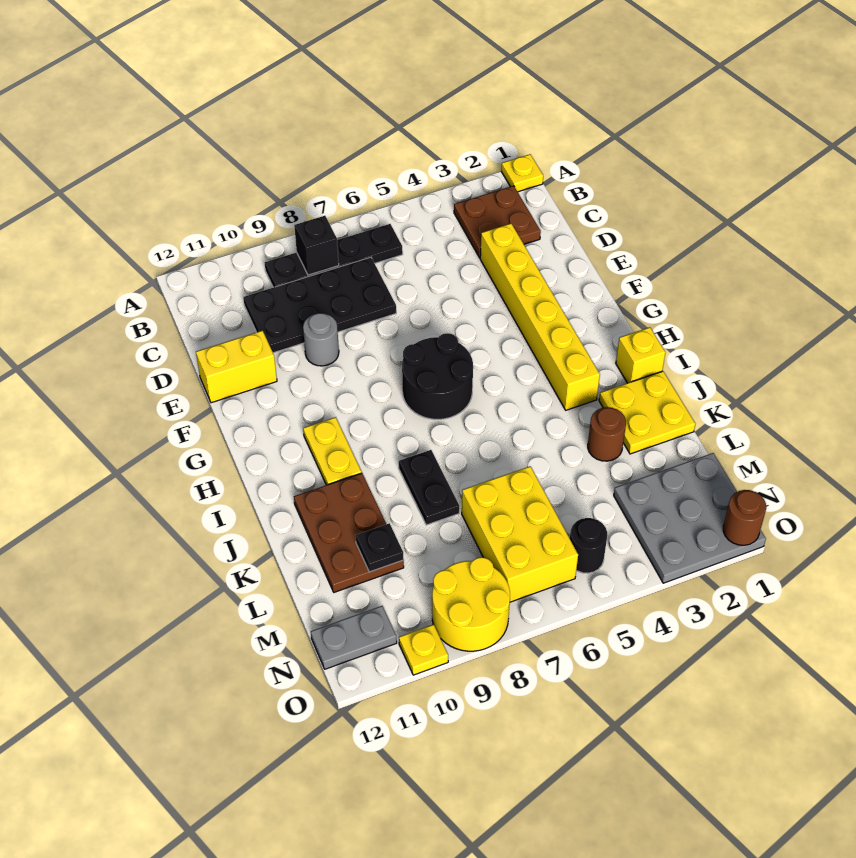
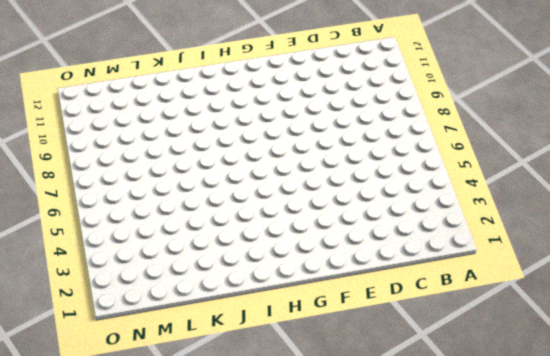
none -> yellow 1x1 plate [501,154,543,192]
none -> brown 2x2 plate [454,186,541,258]
none -> black 1x4 plate [265,224,403,288]

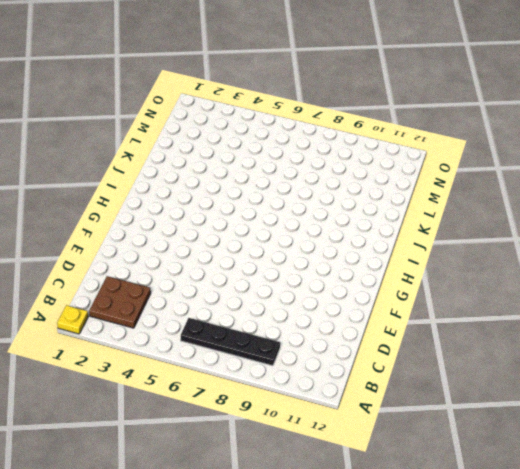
none -> black 2x4 plate [243,257,396,353]
none -> yellow 1x6 brick [480,223,600,410]
none -> grey 1x1 round brick [303,313,339,366]

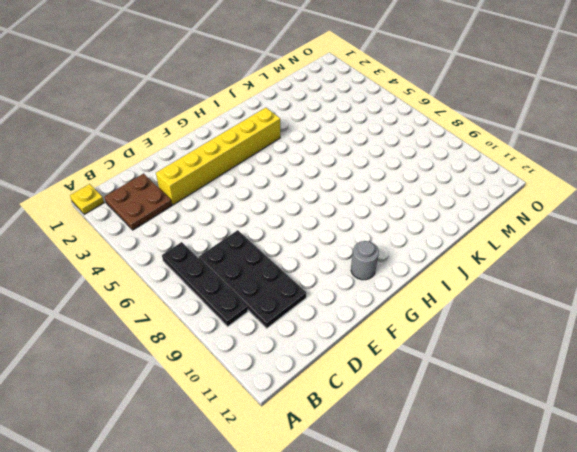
grey 1x1 round brick [351,241,379,280] -> grey 1x1 round brick moved to [303,313,339,366]
none -> yellow 1x2 brick [196,331,277,403]
none -> black 2x2 round brick [402,333,473,419]
none -> yellow 1x2 plate [303,417,362,485]

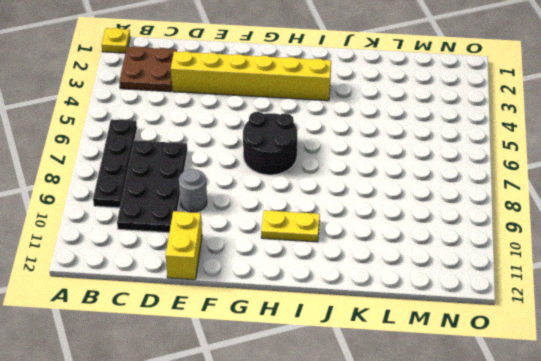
none -> yellow 1x1 brick [616,327,665,383]
none -> yellow 2x2 plate [599,371,695,454]
none -> black 1x2 plate [399,450,459,525]

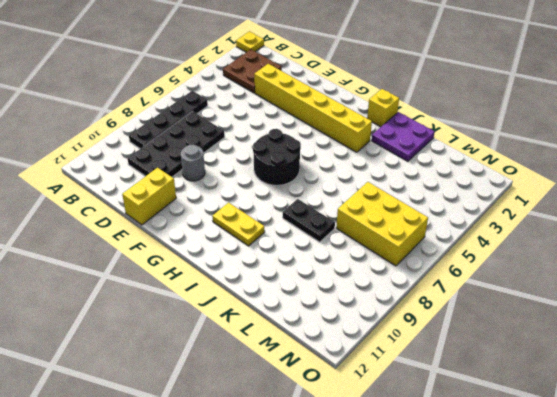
purple 2x2 plate [372,112,435,161] -> yellow 2x2 plate [599,371,695,454]
none -> brown 2x3 plate [294,473,404,592]
none -> brown 1x1 round brick [588,407,626,461]
none -> grey 3x3 plate [614,453,766,583]

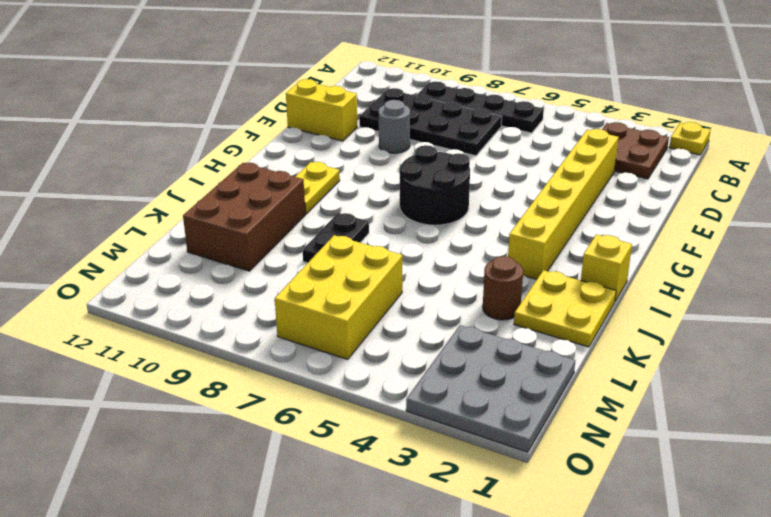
brown 2x3 brick [183,163,305,271] -> brown 2x3 plate [294,473,404,592]
none -> black 1x1 round brick [570,518,607,573]
none -> yellow 2x2 round brick [432,557,510,651]
none -> grey 1x2 plate [311,606,397,669]

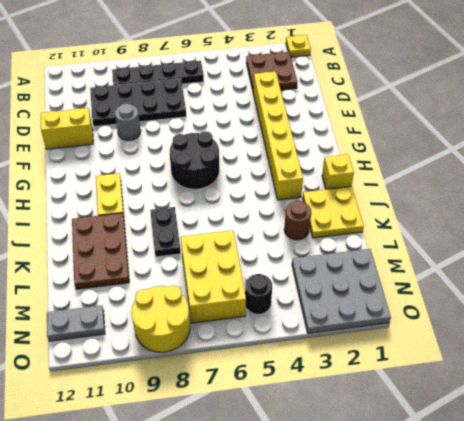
none -> yellow 1x1 plate [399,624,448,675]
none -> black 1x1 brick [294,216,339,275]
none -> black 1x1 plate [356,523,404,572]

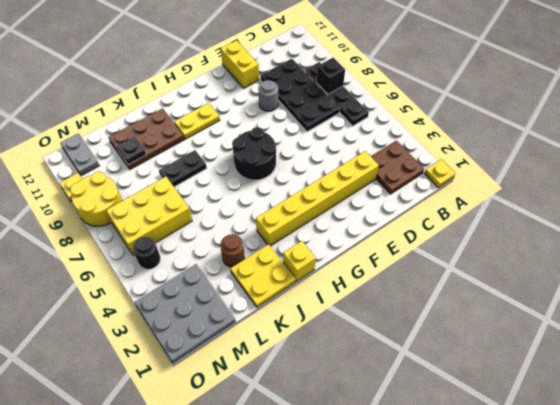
none -> brown 1x1 round brick [723,490,766,545]

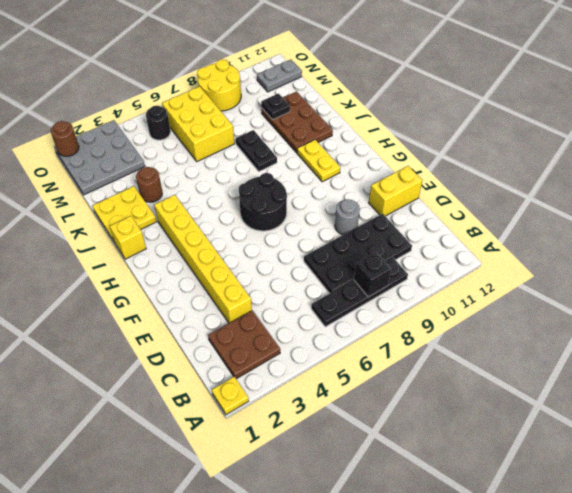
none -> yellow 1x1 plate [399,624,448,675]

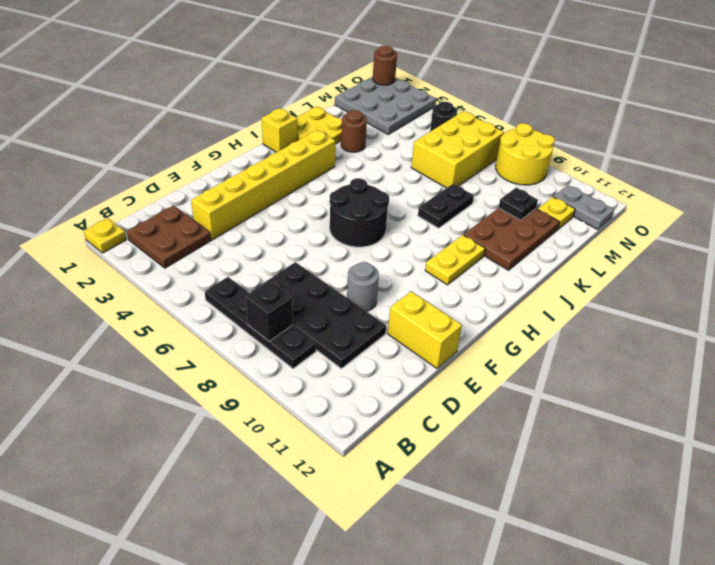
yellow 1x1 plate [538,197,575,229] -> yellow 1x1 plate moved to [399,624,448,675]

